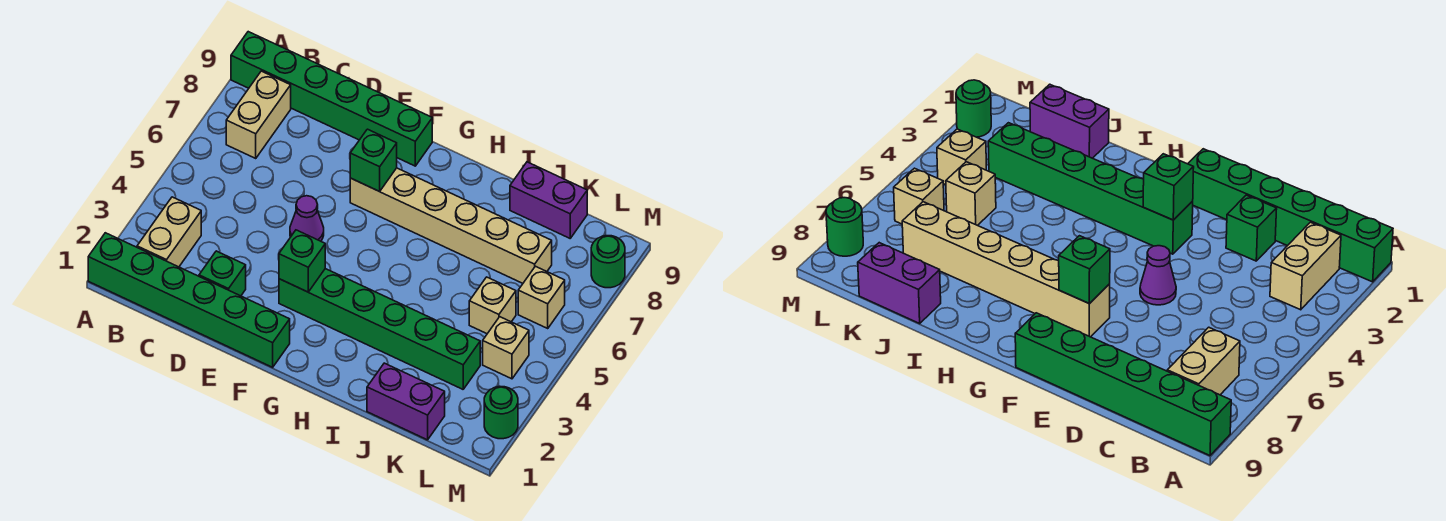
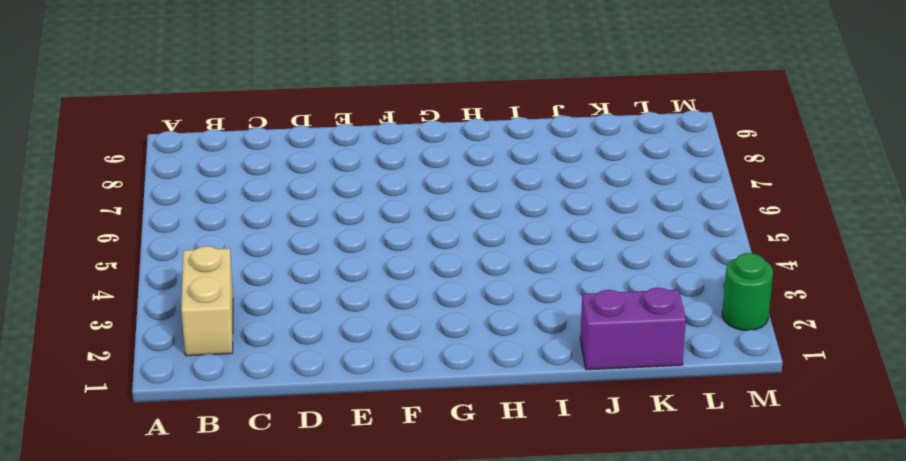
none -> green 1x6 brick [88,233,290,367]
none -> green 1x6 brick [231,32,432,166]
none -> tan 1x2 brick [226,71,291,158]

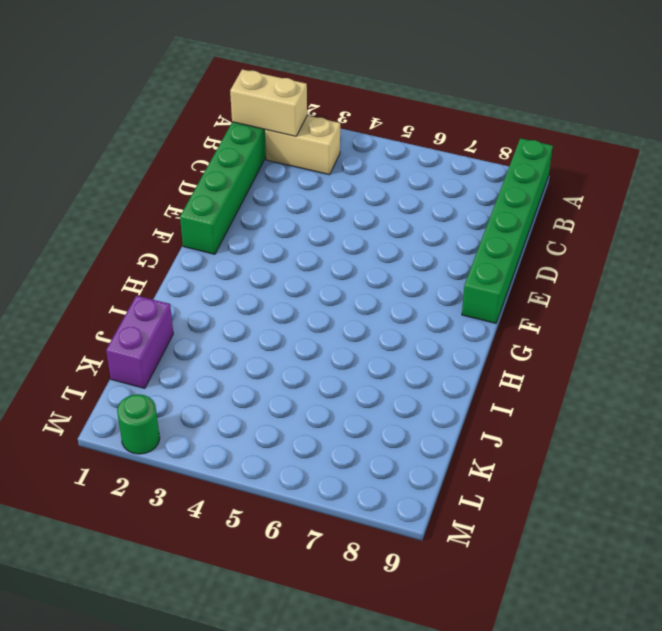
tan 1x2 brick [230,69,307,136] -> tan 1x2 brick moved to [226,71,291,158]
none -> green 1x1 brick [199,251,246,296]
none -> purple 1x1 cone [290,196,324,241]
none -> green 1x6 brick [279,269,480,389]

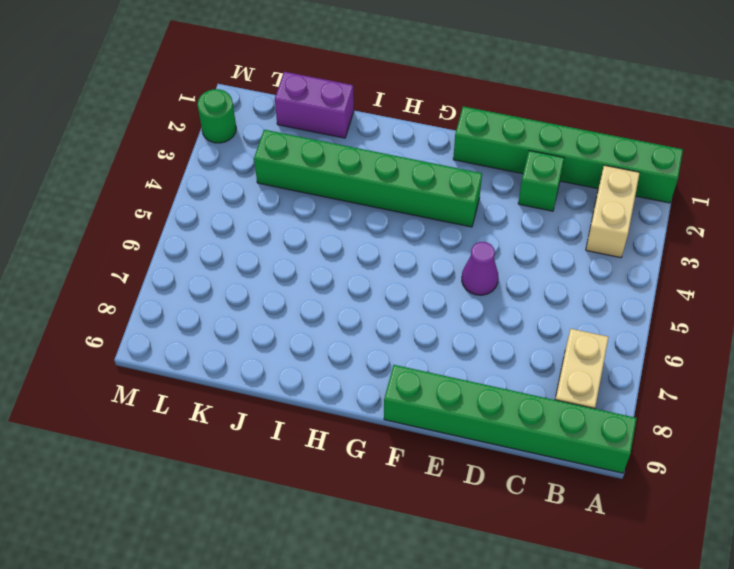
none -> tan 1x6 brick [350,168,552,283]
none -> purple 1x2 brick [510,162,587,238]
none -> tan 1x1 brick [469,277,516,334]

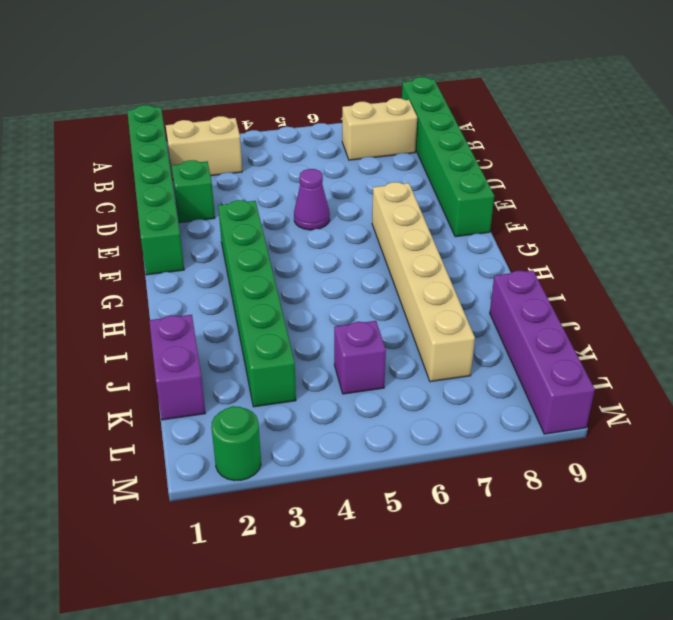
purple 1x4 brick [490,270,595,434] -> purple 1x2 brick [510,162,587,238]
purple 1x1 brick [334,321,386,394] -> tan 1x1 brick [469,277,516,334]
none -> tan 1x1 brick [483,317,529,379]
none -> tan 1x1 brick [518,266,565,328]
none -> green 1x1 round brick [591,236,625,288]

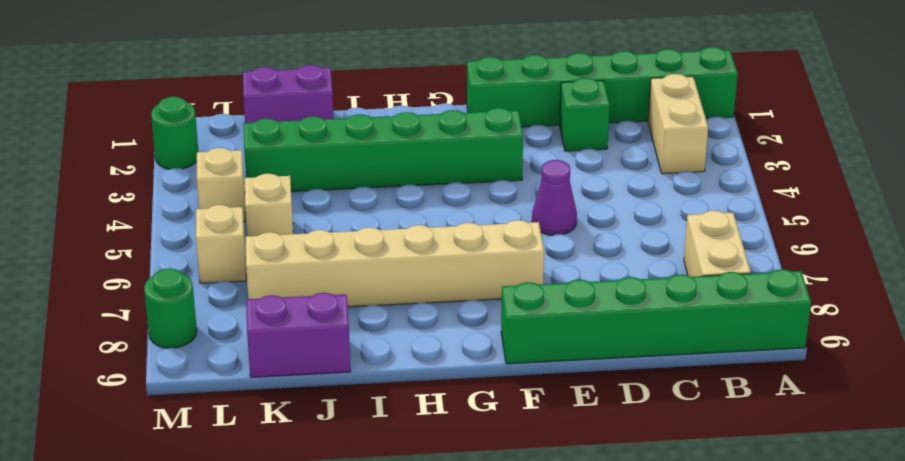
none -> green 1x1 brick [279,230,325,292]
none -> green 1x1 brick [350,129,397,191]

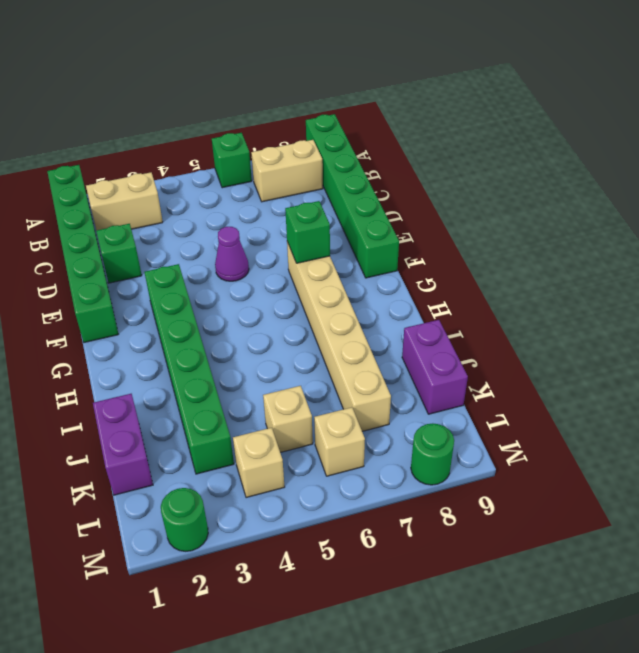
green 1x1 brick [212,133,252,188] -> green 1x1 brick moved to [279,230,325,292]

